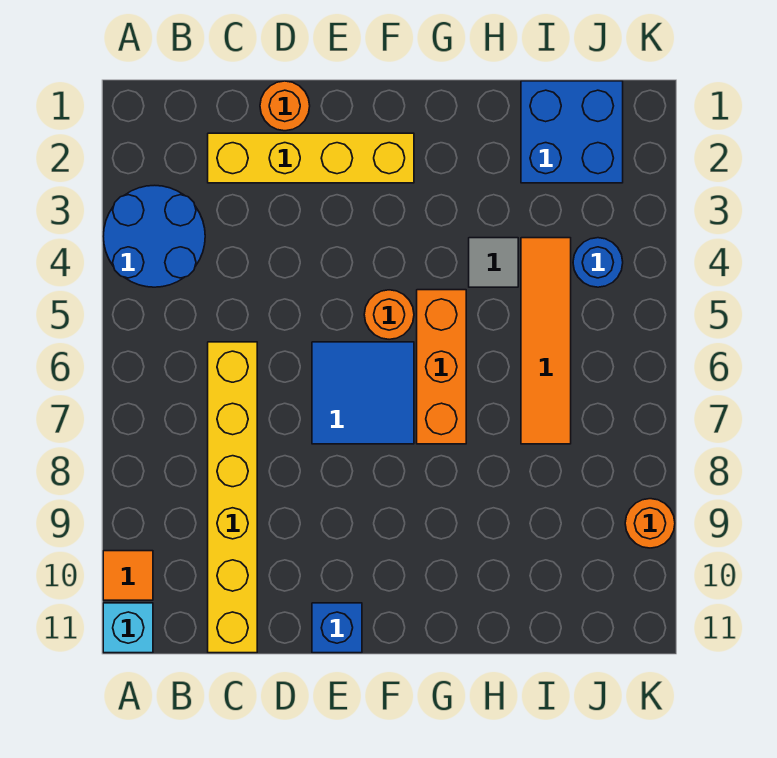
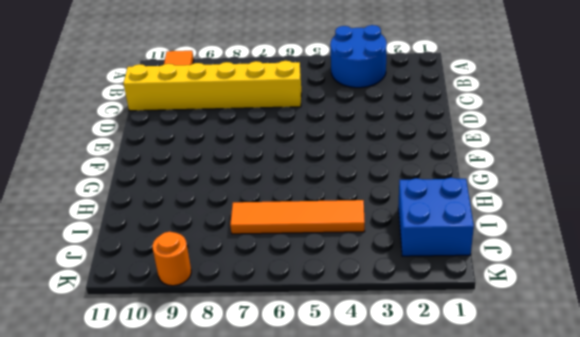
none -> cyan 1x1 brick [103,603,153,653]
none -> yellow 1x4 brick [208,133,414,183]
none -> orange 1x1 round brick [260,81,310,131]

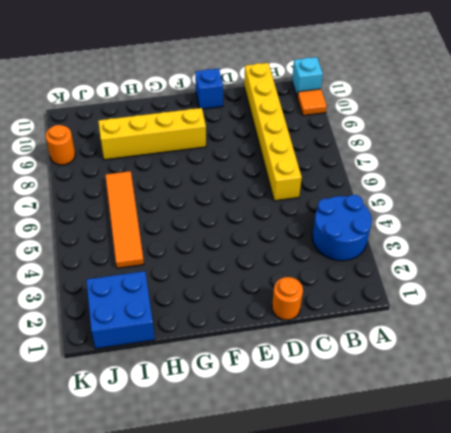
yellow 1x4 brick [98,108,206,160] -> yellow 1x4 brick moved to [208,133,414,183]
none -> blue 2x2 tile [312,342,414,444]
none -> orange 1x1 round brick [364,290,414,339]
none -> orange 1x3 brick [417,290,466,444]

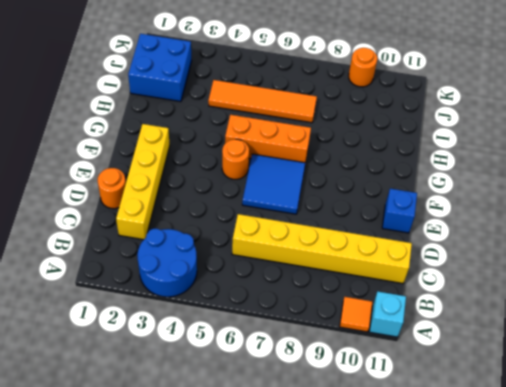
none -> grey 1x1 tile [469,238,518,287]
none -> blue 1x1 round brick [573,238,623,287]

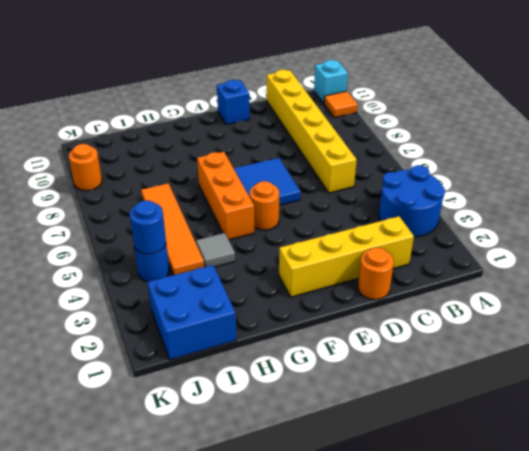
blue 1x1 round brick [130,200,166,254] -> none

